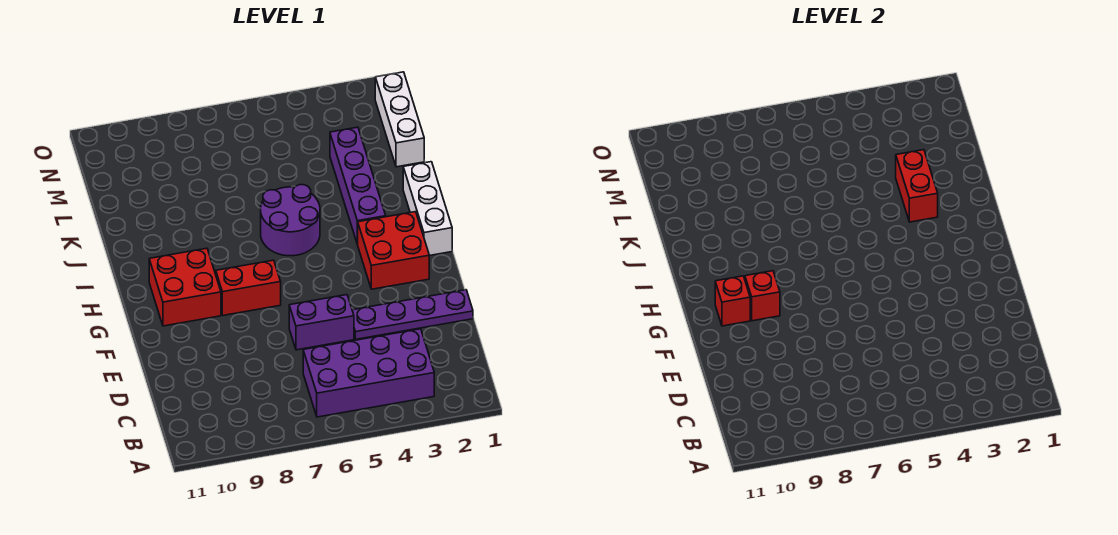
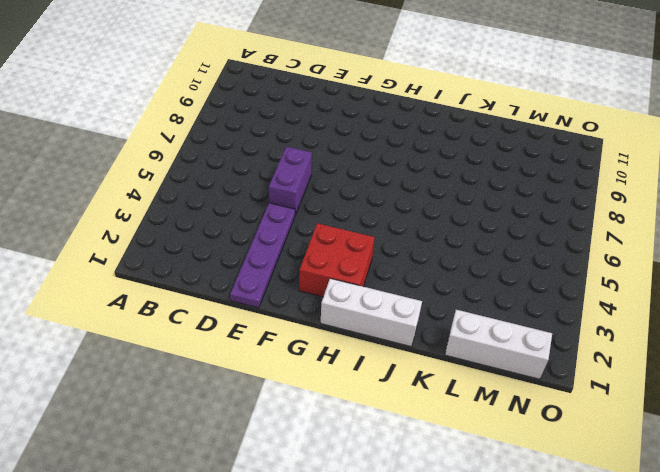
none -> purple 2x4 brick [303,329,434,417]
none -> red 1x2 brick [216,260,281,315]
none -> red 2x2 brick [149,248,221,326]

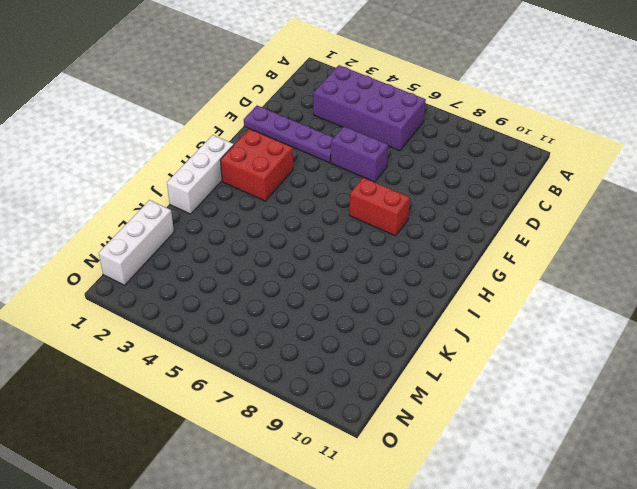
none -> red 2x2 brick [149,248,221,326]
none -> purple 1x4 brick [330,127,386,244]
none -> purple 2x2 round brick [261,185,320,256]

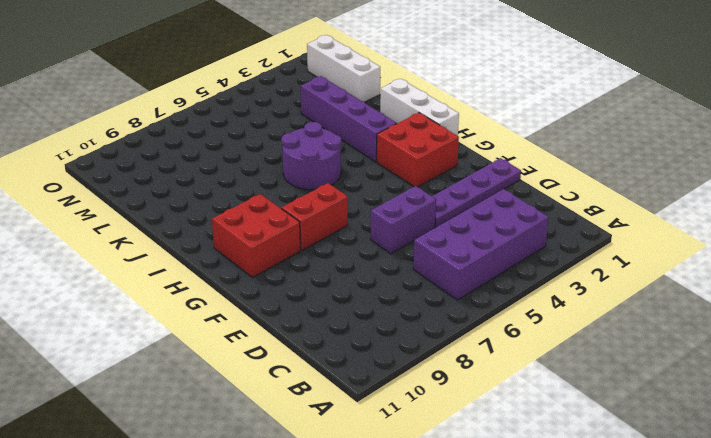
none -> red 1x1 brick [745,271,780,321]
none -> red 1x1 brick [715,276,750,326]
none -> red 1x2 brick [896,150,938,222]

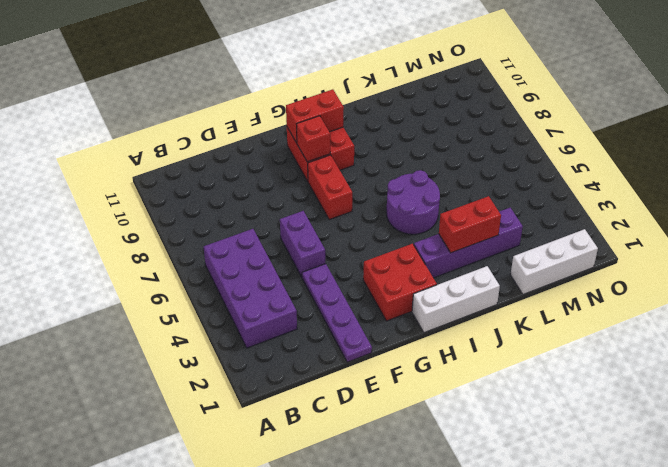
red 1x2 brick [286,89,344,143] -> red 1x1 brick [715,276,750,326]

